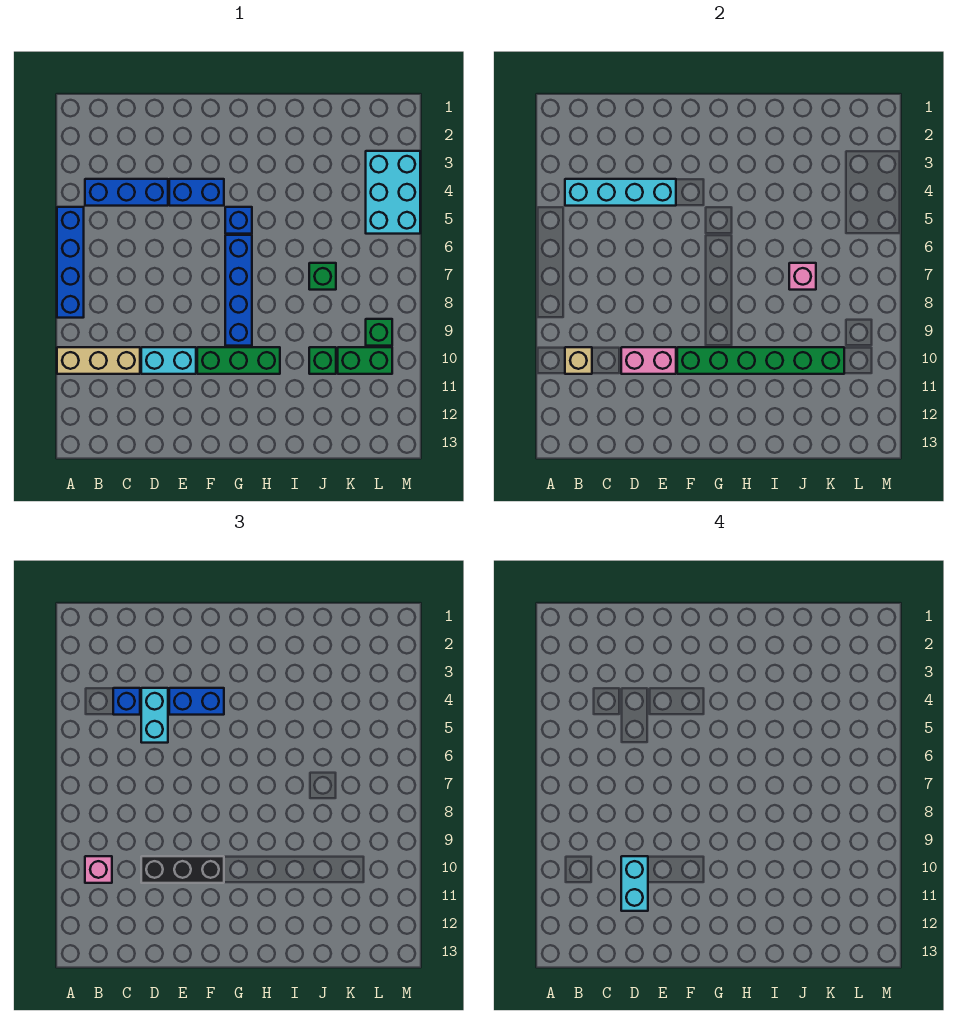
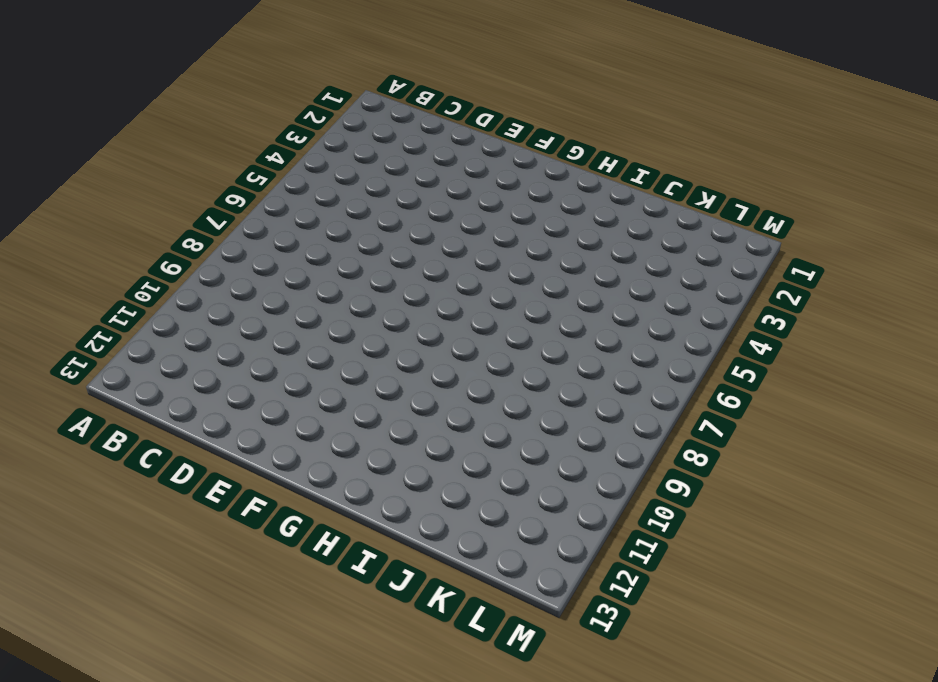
none -> blue 1x4 brick [57,207,84,318]
none -> tan 1x3 brick [57,347,140,374]
none -> blue 1x3 brick [85,179,168,206]

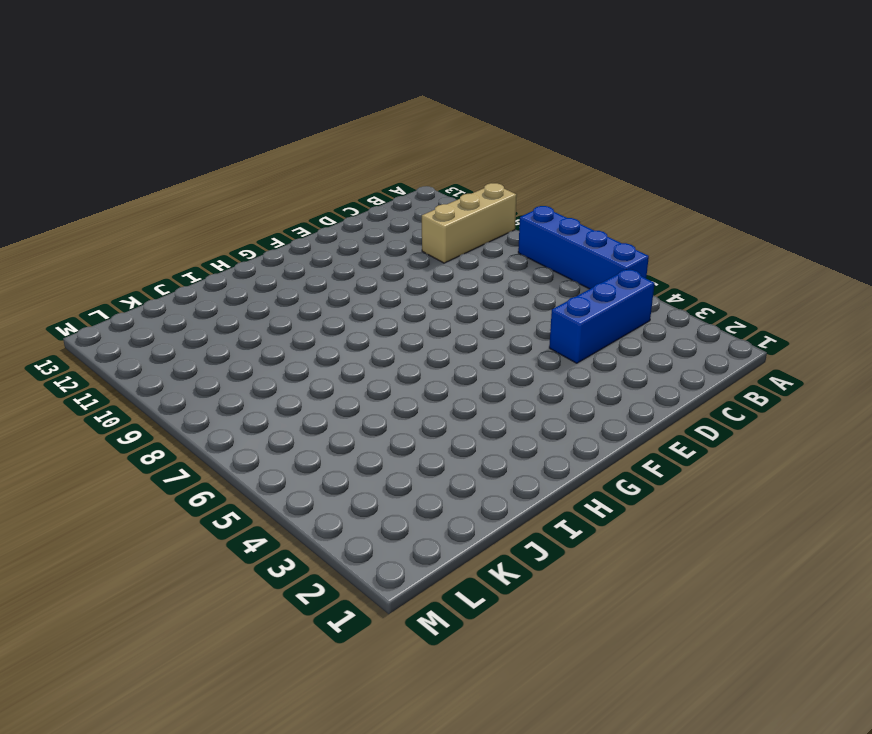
none -> cyan 1x2 brick [141,347,196,374]
none -> blue 1x2 brick [169,179,224,206]
none -> green 1x3 brick [197,347,280,374]

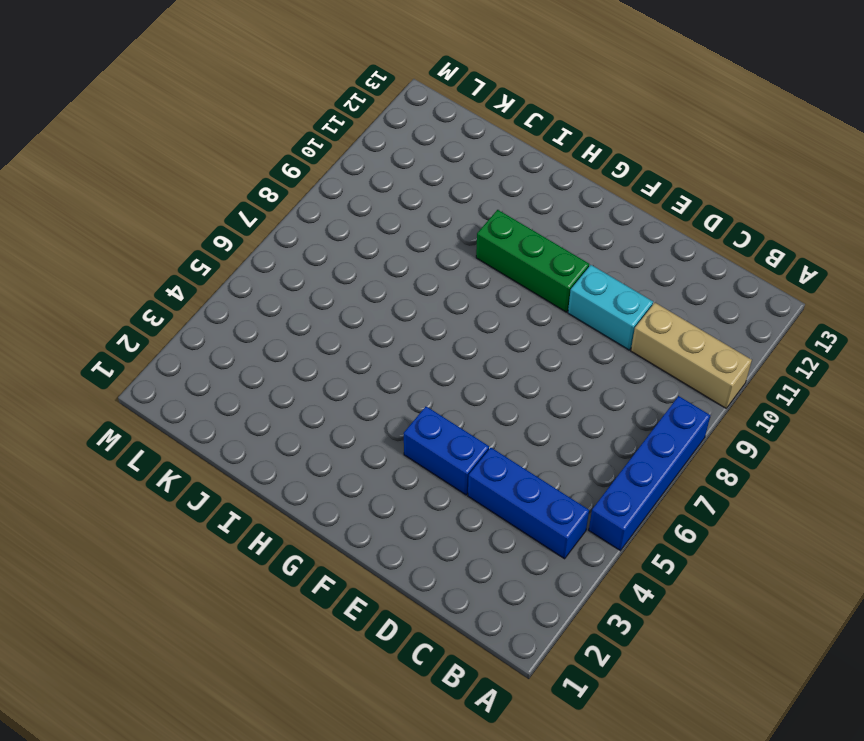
none -> blue 1x1 brick [225,207,252,234]
none -> blue 1x4 brick [225,235,252,346]
none -> green 1x1 brick [309,263,336,290]

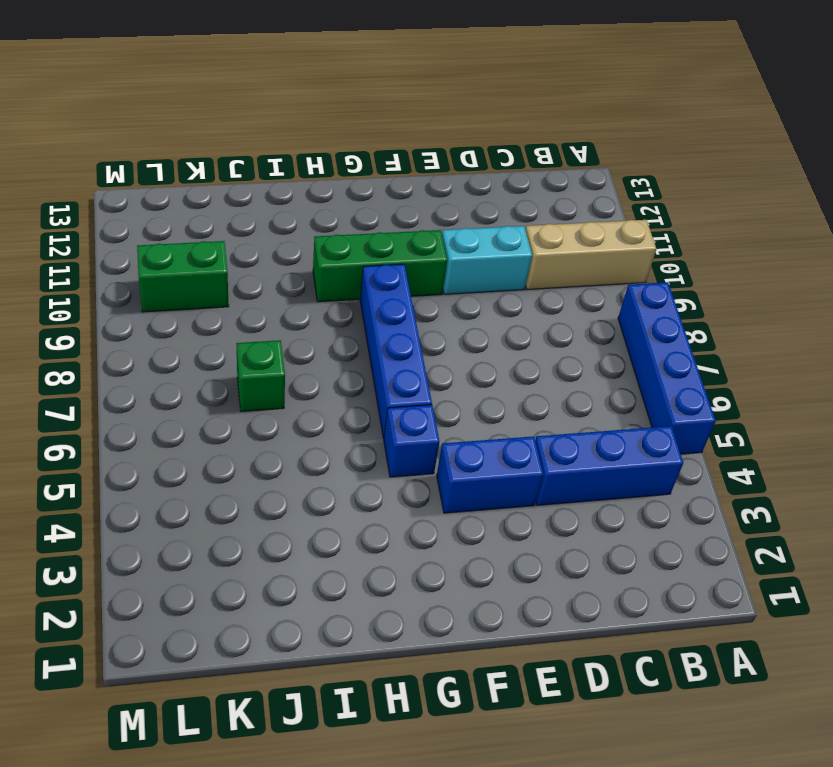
none -> green 1x1 brick [309,347,336,374]
none -> cyan 2x3 brick [366,151,420,234]
none -> green 1x1 brick [366,319,392,346]

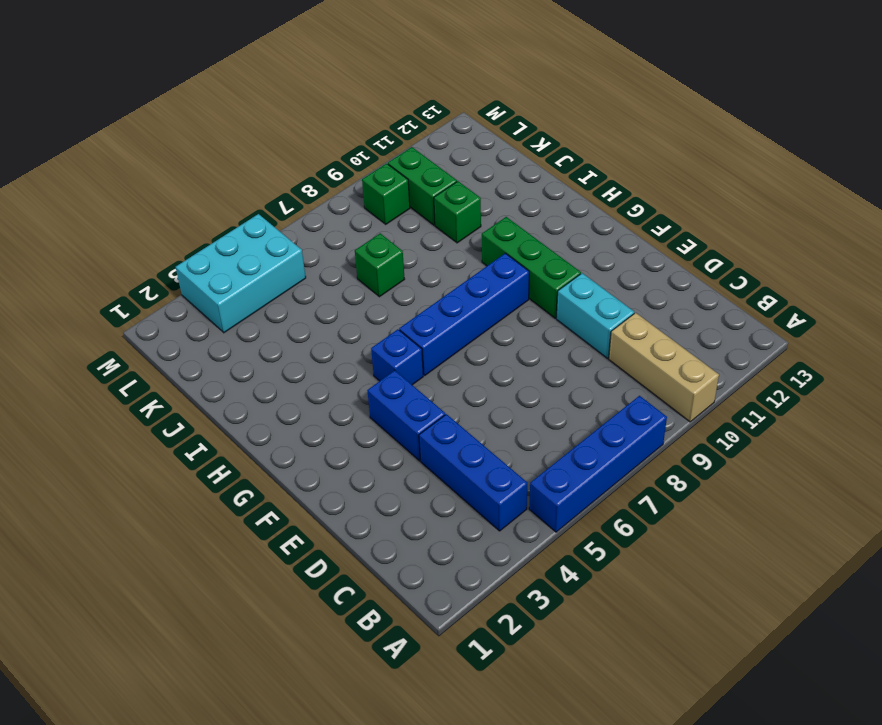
none -> cyan 1x4 brick [565,179,676,206]
none -> tan 1x1 brick [565,347,592,374]
none -> pink 1x2 brick [621,347,676,374]

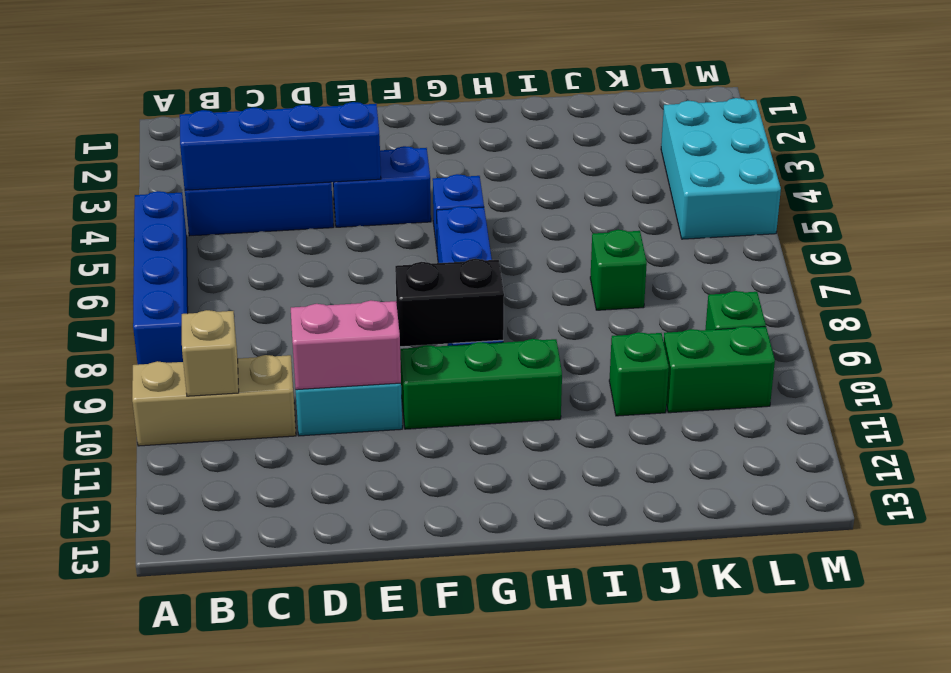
blue 1x4 brick [180,102,381,190] -> cyan 1x4 brick [565,179,676,206]
black 1x2 brick [395,259,504,346] -> none
none -> green 1x6 brick [677,347,844,374]
none -> pink 1x1 brick [789,263,816,290]
none -> pink 1x1 brick [85,856,112,883]

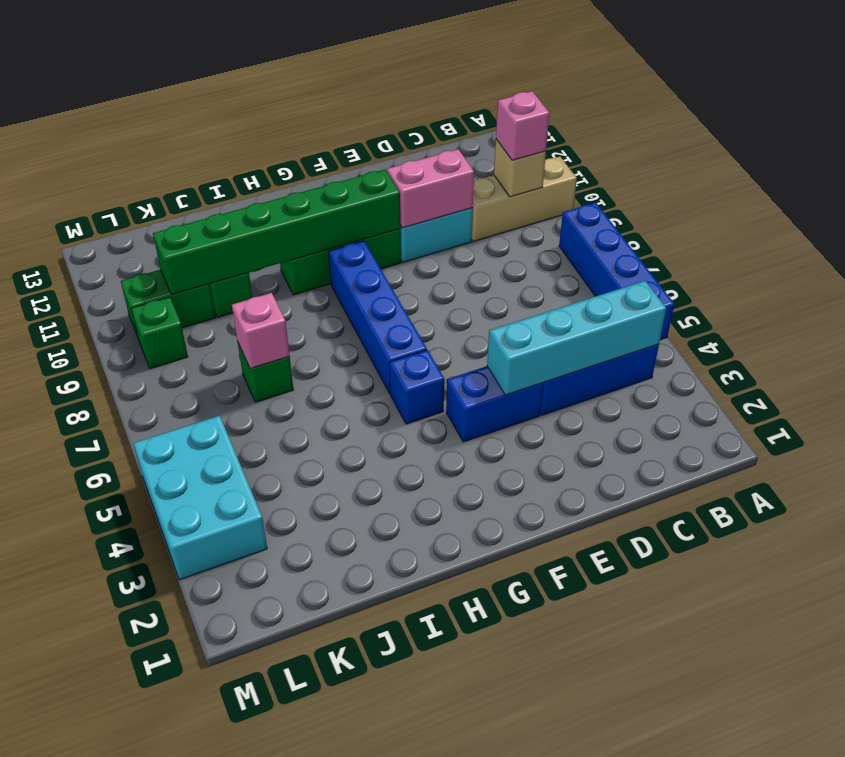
none -> blue 1x1 brick [113,688,140,715]
none -> cyan 1x2 brick [141,688,168,743]
none -> black 1x3 brick [141,856,224,883]

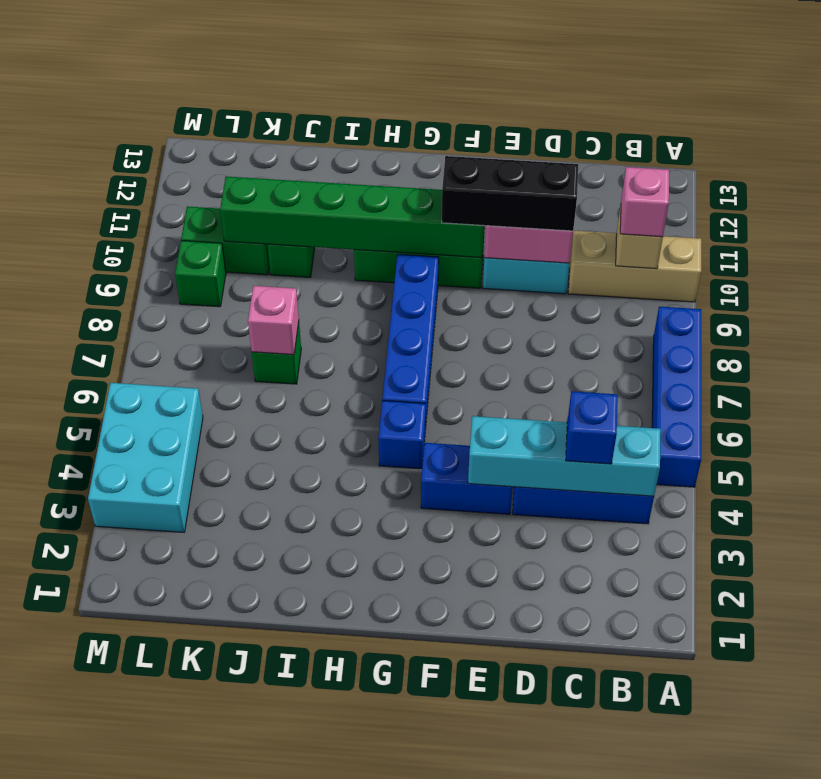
none -> cyan 1x2 brick [141,688,168,743]
none -> blue 1x2 brick [169,688,224,715]
none -> cyan 1x2 brick [621,856,648,911]

